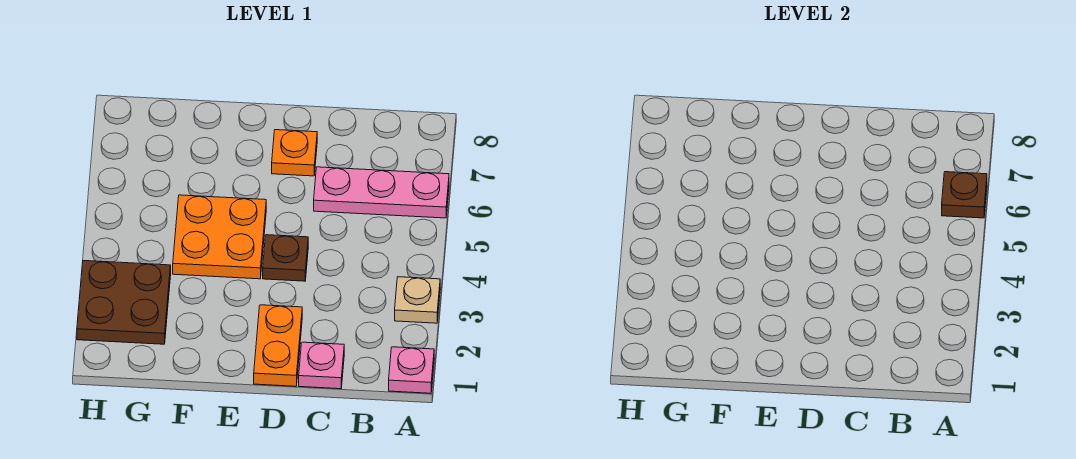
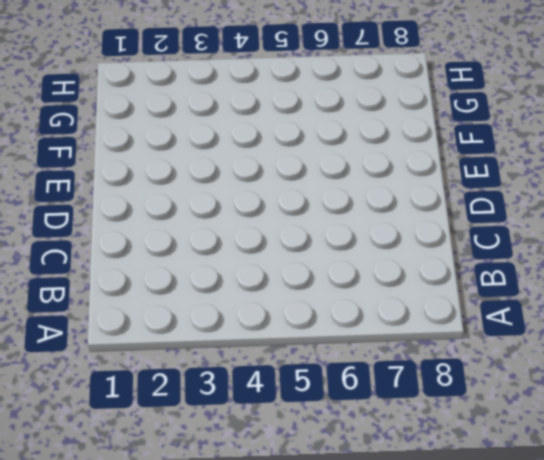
none -> pink 1x1 plate [389,347,434,393]
none -> tan 1x1 plate [395,277,440,323]

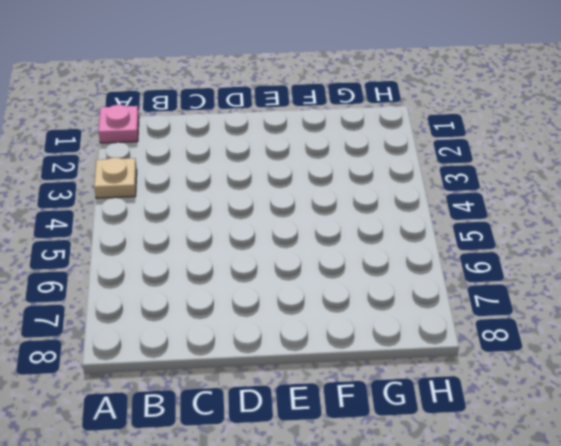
none -> pink 1x3 plate [314,167,449,218]
none -> pink 1x1 plate [299,342,344,389]

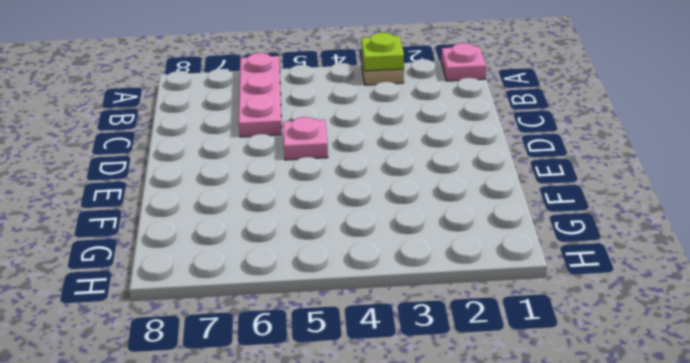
lime 1x1 plate [361,33,404,71] -> none
pink 1x1 plate [283,117,328,160] -> pink 1x1 plate moved to [299,342,344,389]
none -> orange 1x2 plate [254,305,302,386]
none -> brown 1x1 plate [263,235,308,281]

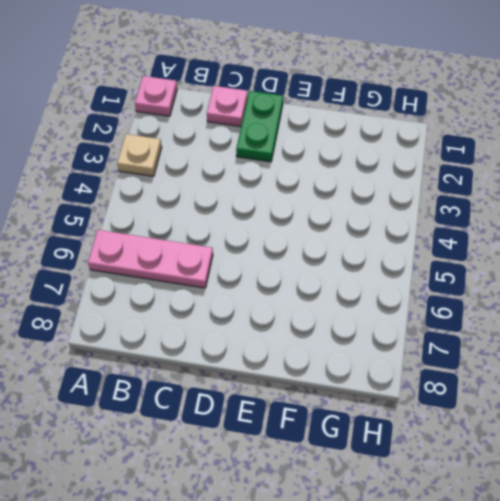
green 1x2 plate [236,91,283,162] -> orange 1x2 plate [254,305,302,386]
none -> brown 1x1 plate [263,235,308,281]
none -> orange 1x1 plate [272,130,317,176]

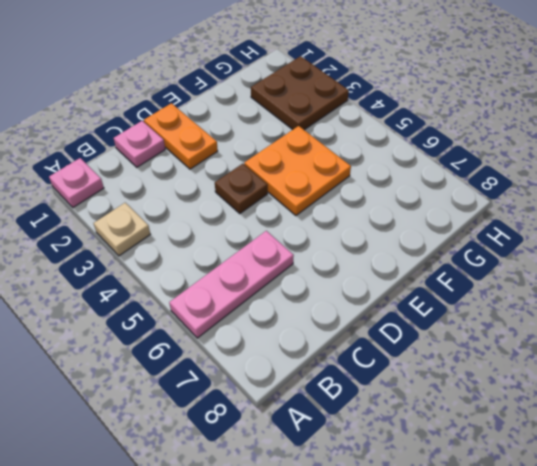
none -> orange 1x1 plate [272,130,317,176]
none -> brown 1x1 plate [942,172,987,218]

